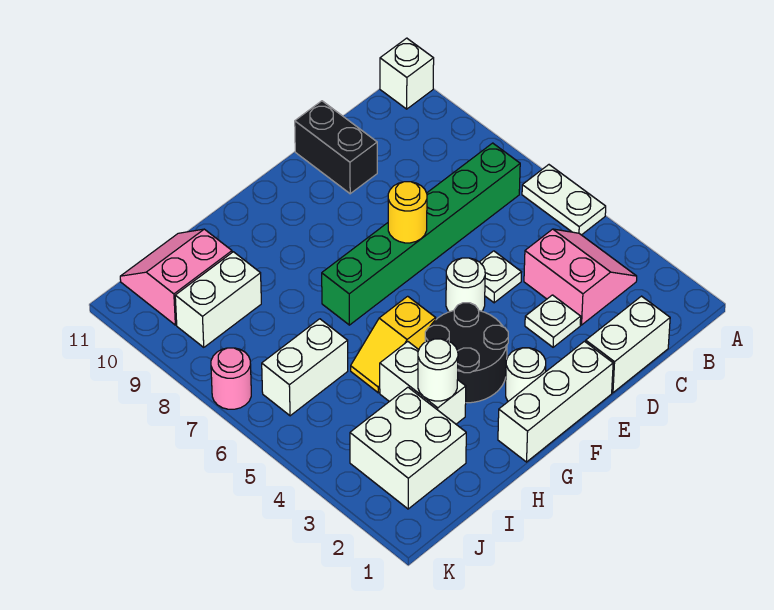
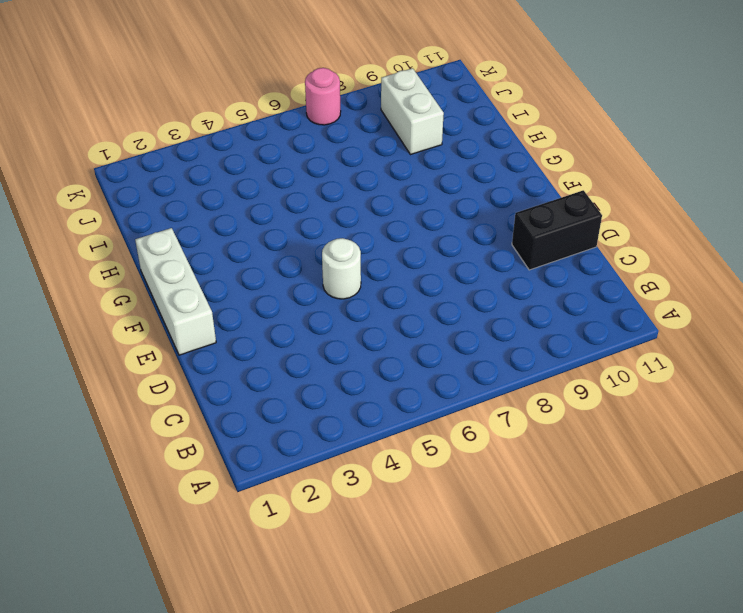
none -> white 1x2 plate [522,165,606,235]
none -> white 1x1 brick [380,38,434,109]
none -> pink 2x2 slope [524,229,637,325]

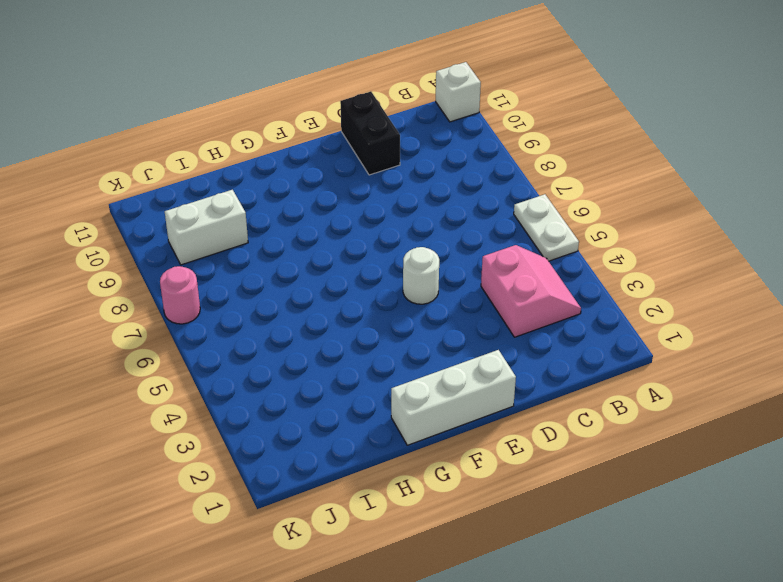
none -> green 1x6 brick [322,143,520,325]
none -> white 1x2 brick [586,296,670,393]
none -> white 1x1 plate [525,295,581,347]

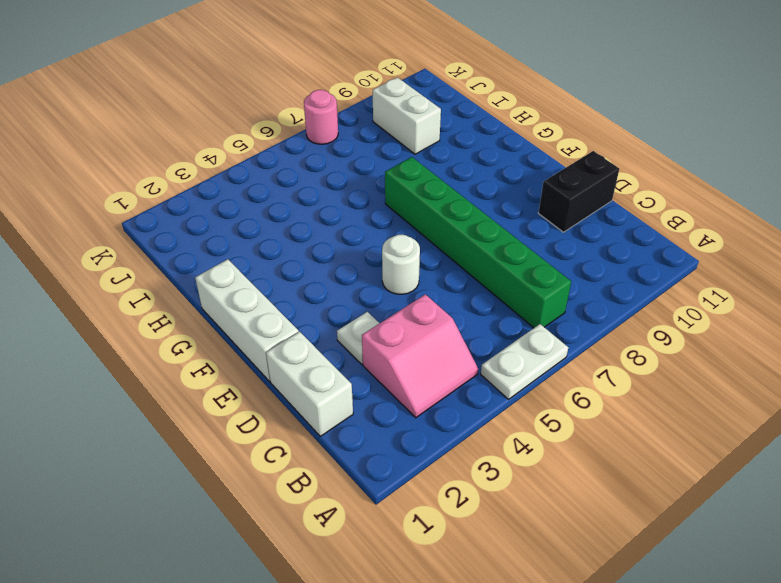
none -> white 1x1 brick [380,38,434,109]
none -> white 1x1 plate [480,251,521,303]
none -> white 1x1 round brick [506,348,546,401]

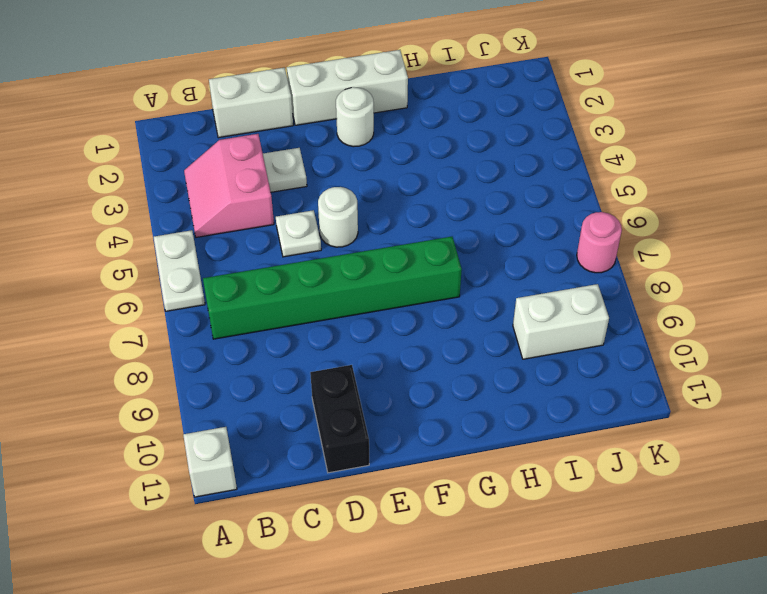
none -> black 2x2 round brick [425,303,508,403]
none -> yellow 1x2 slope [351,296,436,393]
none -> white 1x2 brick [380,342,466,424]

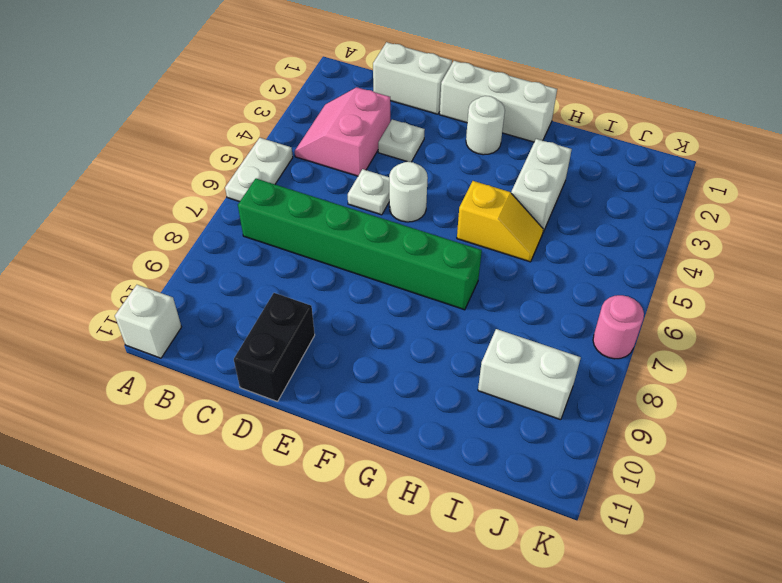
none -> black 2x2 round brick [425,303,508,403]
none -> white 2x2 brick [350,387,466,509]
none -> white 1x2 brick [262,319,348,416]

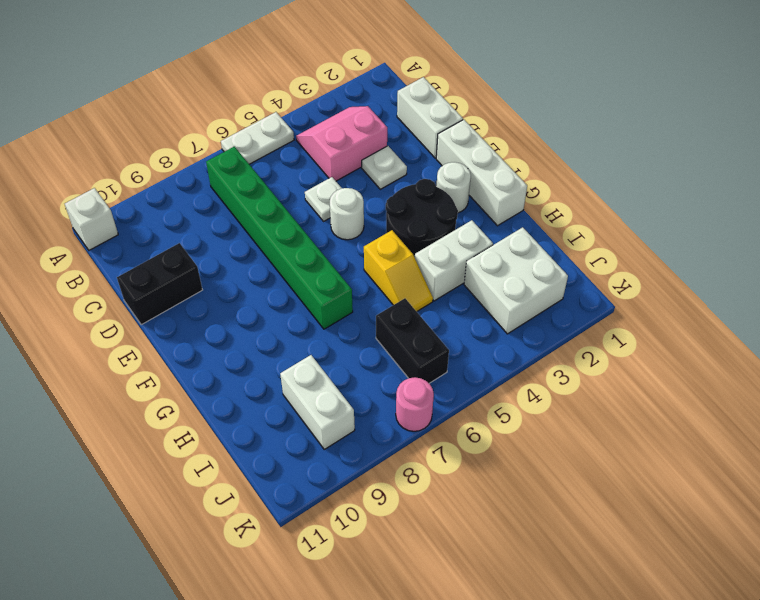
black 1x2 brick [376,298,449,383] -> white 1x2 brick [262,319,348,416]
none -> pink 2x2 slope [120,229,232,325]
none -> yellow 1x1 round brick [388,182,427,243]
none -> white 1x1 round brick [418,339,458,401]

